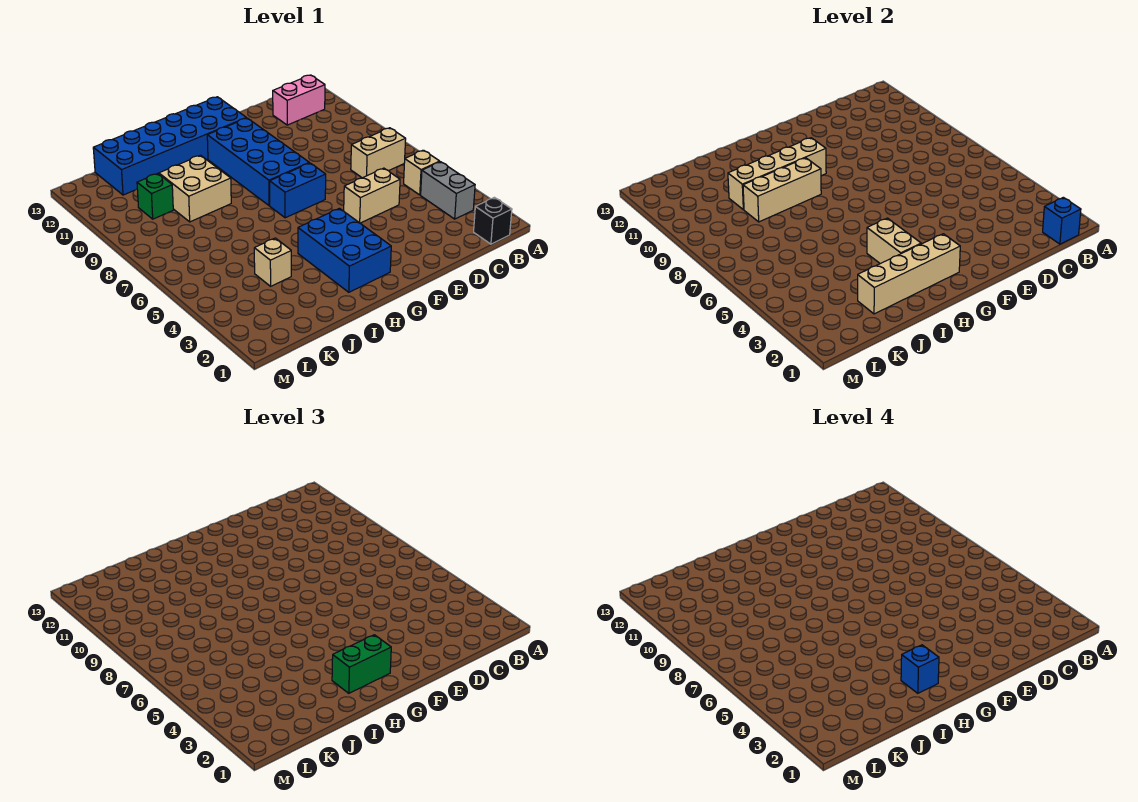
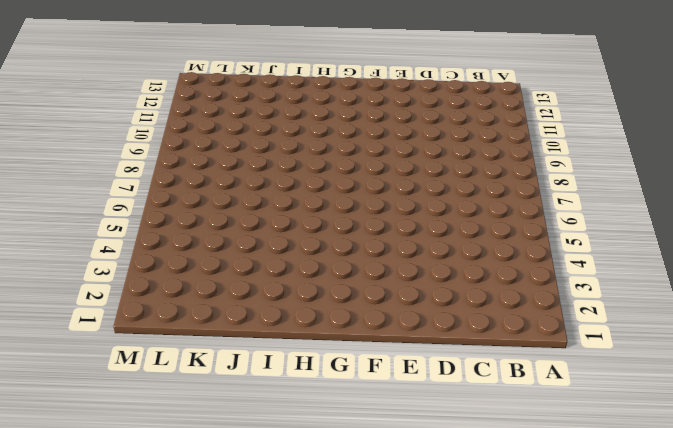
none -> black 1x1 brick [474,197,512,244]
none -> grey 1x2 brick [421,162,475,219]
none -> tan 1x1 brick [404,150,440,195]

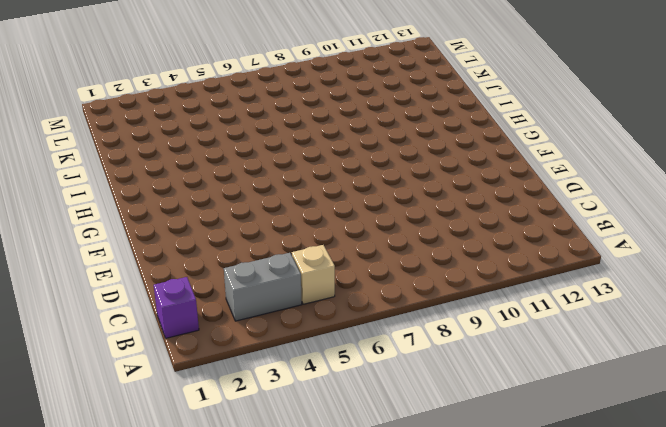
purple 1x1 brick [154,277,199,338] -> black 1x1 brick [474,197,512,244]
none -> tan 1x2 brick [351,128,406,178]
none -> pink 1x2 brick [273,75,325,125]
none -> tan 1x2 brick [344,168,400,223]

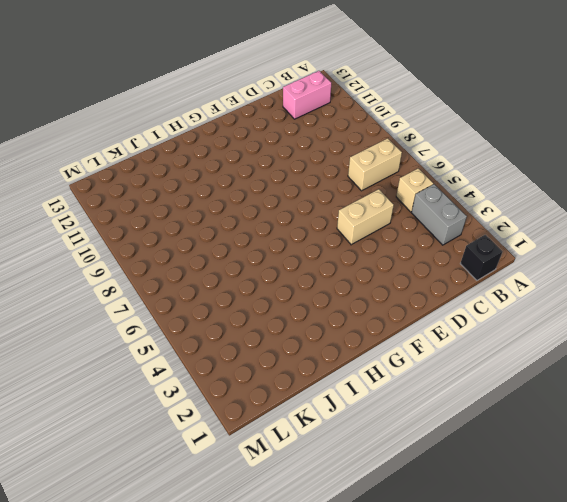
none -> blue 1x2 brick [270,163,326,218]
none -> blue 2x4 brick [207,118,309,206]
none -> blue 2x6 brick [93,97,246,195]

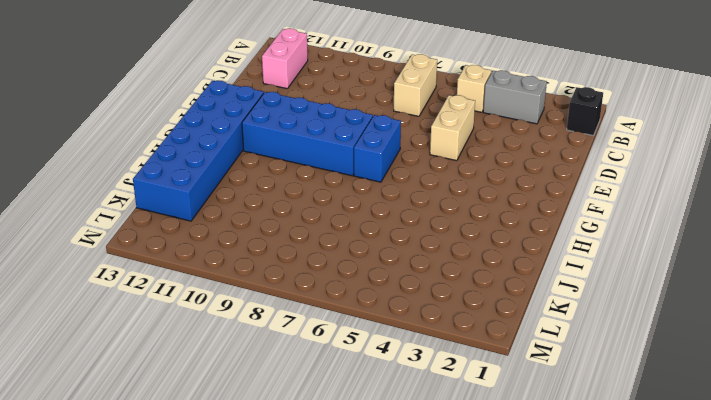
none -> blue 2x3 brick [298,208,391,292]
none -> tan 2x2 brick [159,155,231,222]
none -> tan 1x1 brick [254,238,291,286]

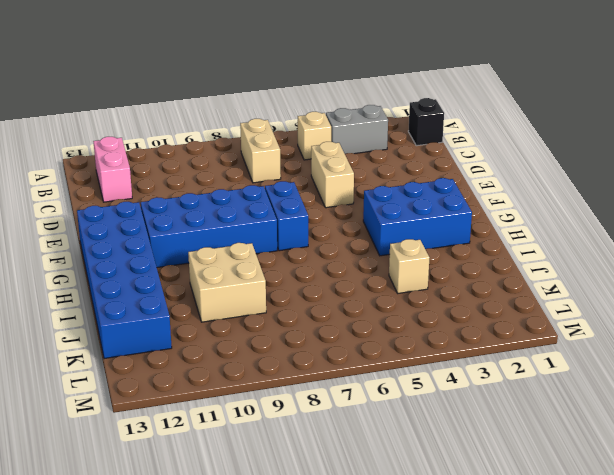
none -> green 1x1 brick [137,173,173,219]
none -> blue 1x1 brick [1043,197,1081,244]
none -> tan 1x4 brick [858,234,960,314]

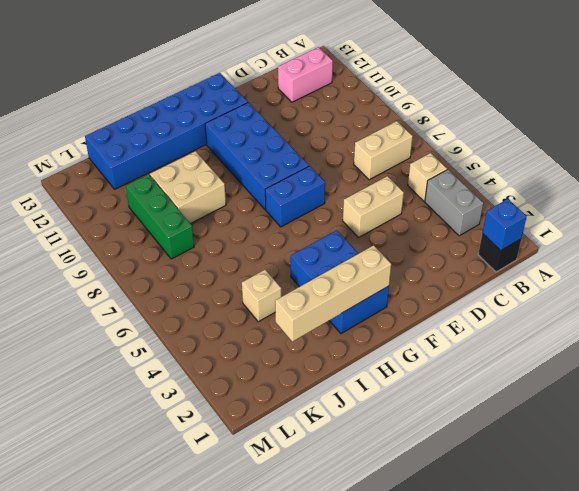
green 1x3 brick [126,174,194,259] -> green 1x1 brick [137,173,173,219]
none -> tan 1x4 brick [728,138,826,210]
none -> tan 1x2 brick [867,218,921,264]
none -> tan 1x3 brick [743,158,821,222]

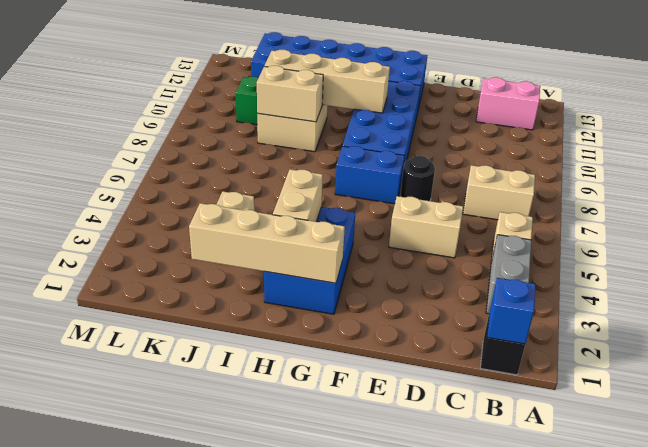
black 1x1 round brick [401,156,435,201] -> none
tan 1x2 brick [257,66,323,122] -> tan 1x3 brick [743,158,821,222]
none -> green 1x2 brick [332,635,391,693]
none -> blue 1x1 brick [901,645,939,693]

